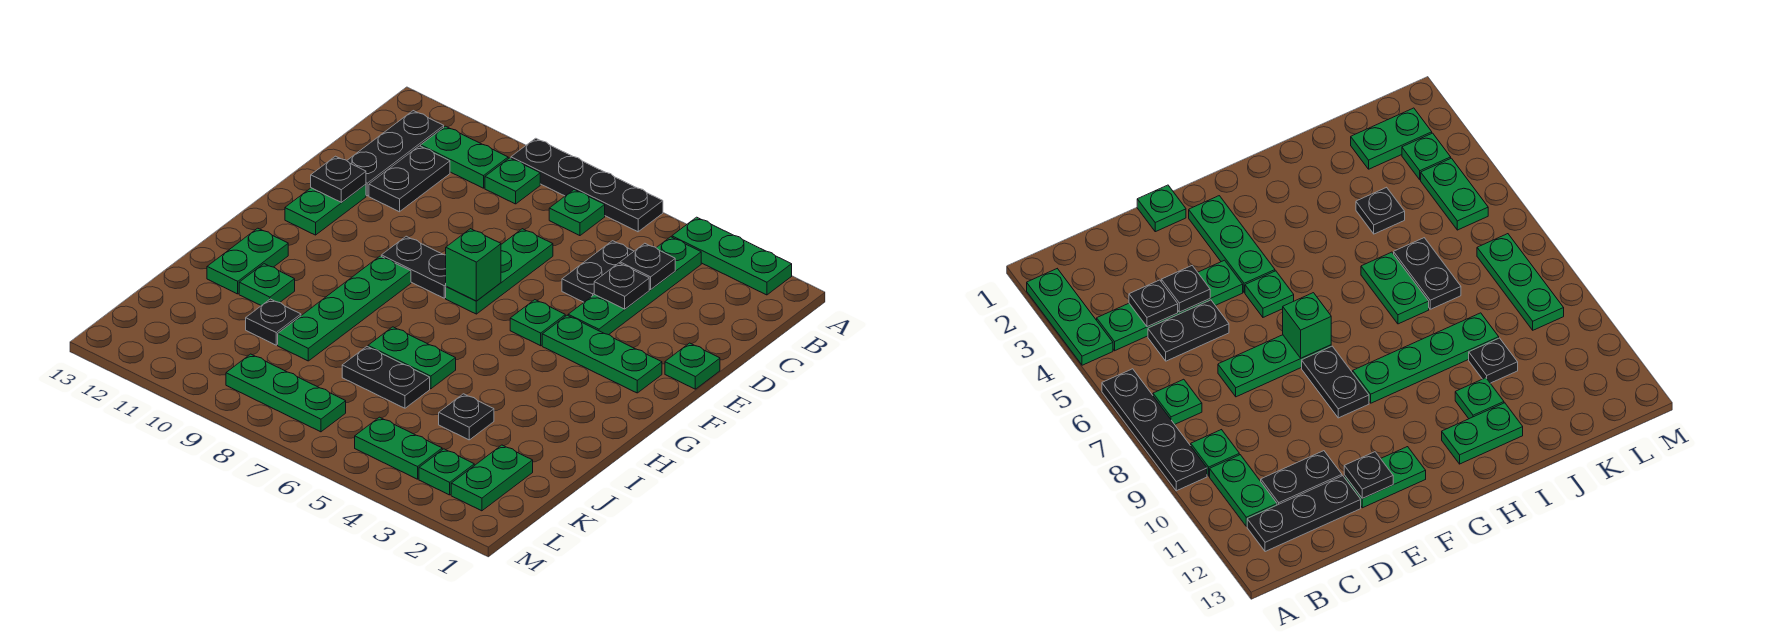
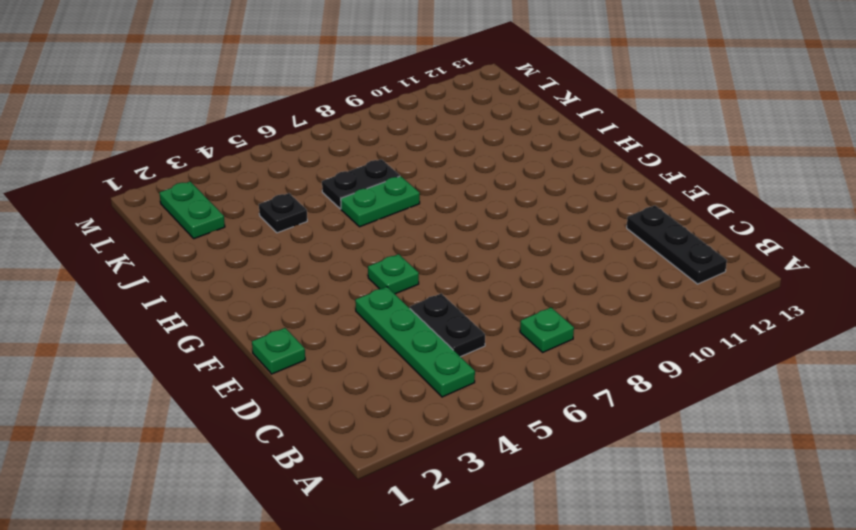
none -> green 1x3 plate [672,217,792,295]
none -> black 1x4 plate [511,138,663,232]
none -> green 1x1 plate [485,158,540,204]
none -> green 1x2 plate [421,126,508,188]

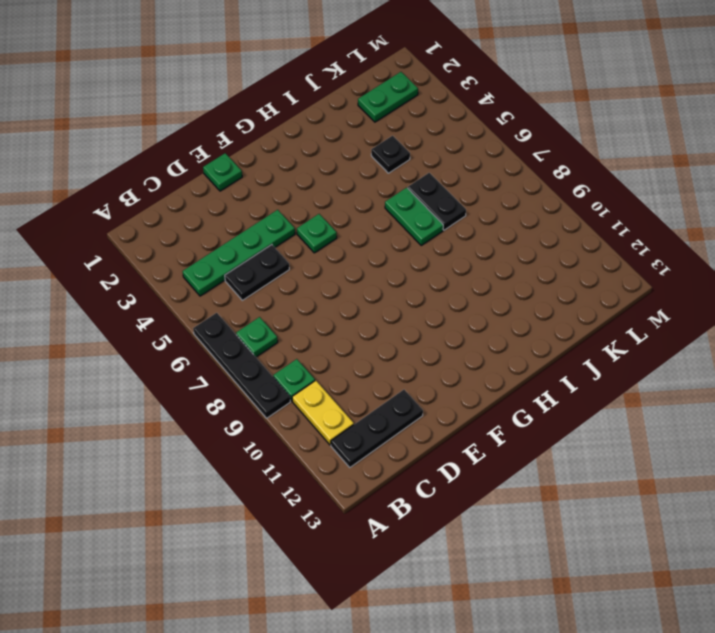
yellow 1x2 plate [292,381,354,445] -> green 1x2 plate [421,126,508,188]
none -> green 1x3 plate [672,217,792,295]
none -> black 1x2 plate [369,146,450,212]
none -> green 1x3 plate [446,229,553,314]
none -> green 1x2 plate [285,184,366,235]

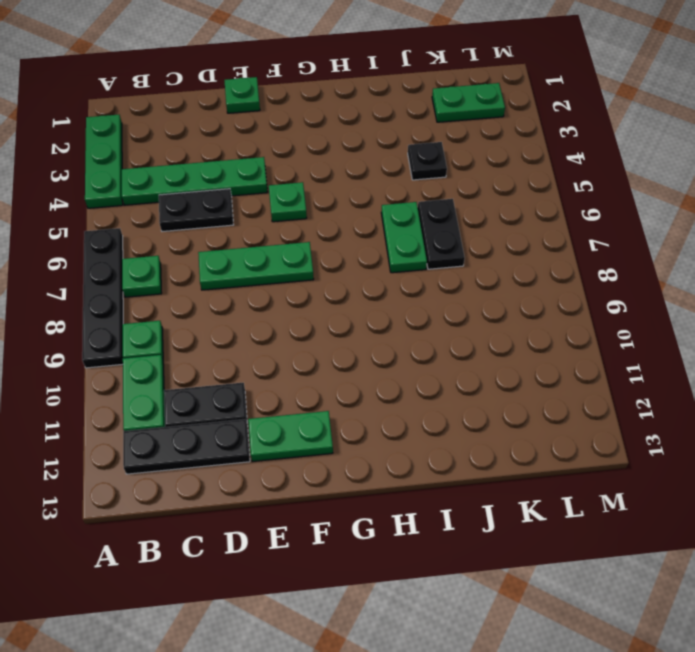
none -> green 1x3 plate [542,315,662,393]
none -> black 1x2 plate [381,236,446,298]
none -> green 1x4 plate [278,256,411,361]
none -> green 1x2 plate [207,228,288,294]

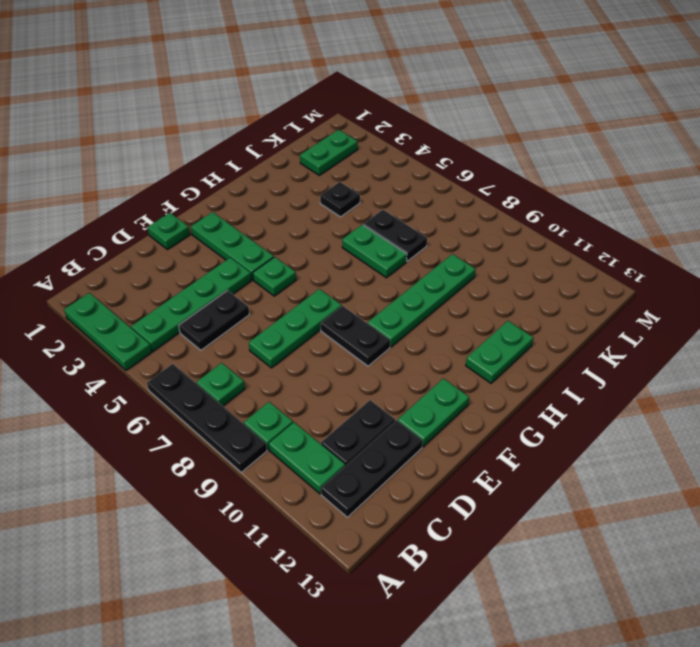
none -> green 1x1 plate [239,264,295,306]
none -> black 1x1 plate [246,299,301,345]
none -> green 1x1 plate [419,449,474,495]
none -> green 1x2 plate [355,417,442,479]

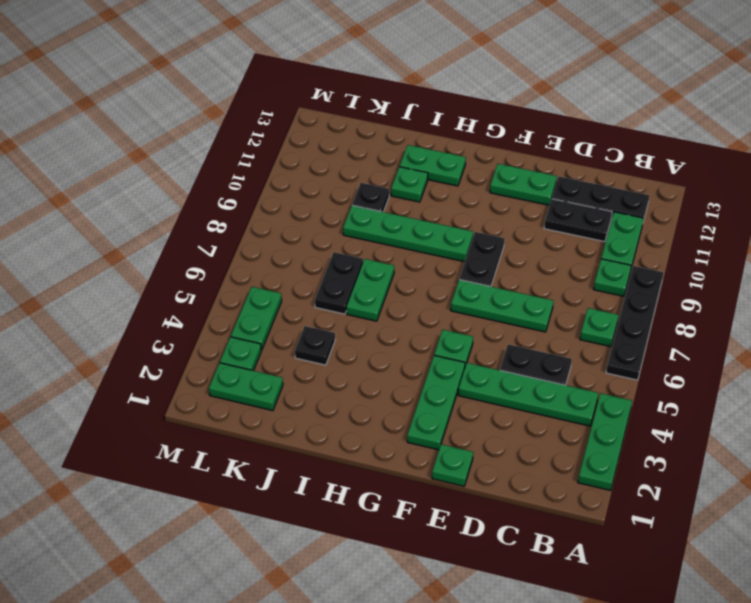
none -> green 1x3 plate [226,354,346,432]
none -> black 1x1 plate [620,243,675,289]
none -> black 1x1 plate [594,263,649,309]
none -> black 1x1 plate [311,156,366,202]

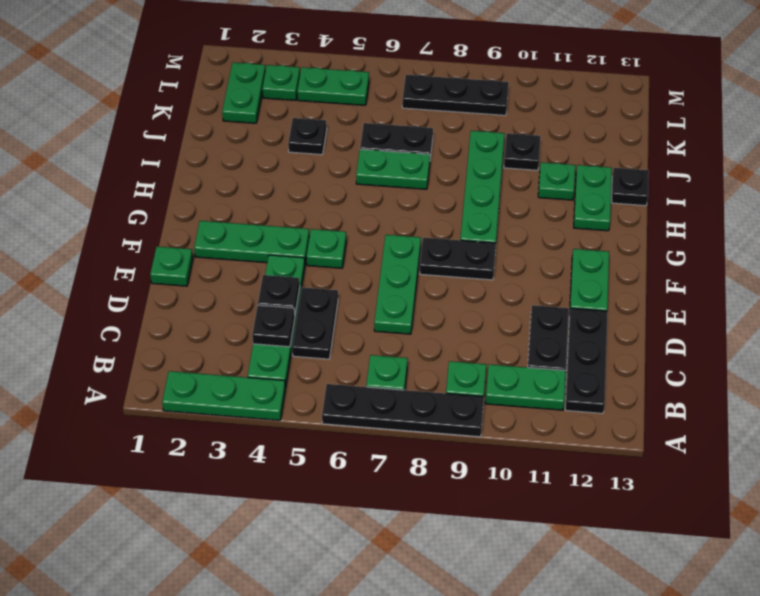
black 1x1 plate [612,168,649,206] -> black 1x1 plate moved to [311,156,366,202]
black 1x3 plate [402,75,509,115] -> green 1x3 plate [226,354,346,432]
none -> green 1x1 brick [446,229,501,301]

